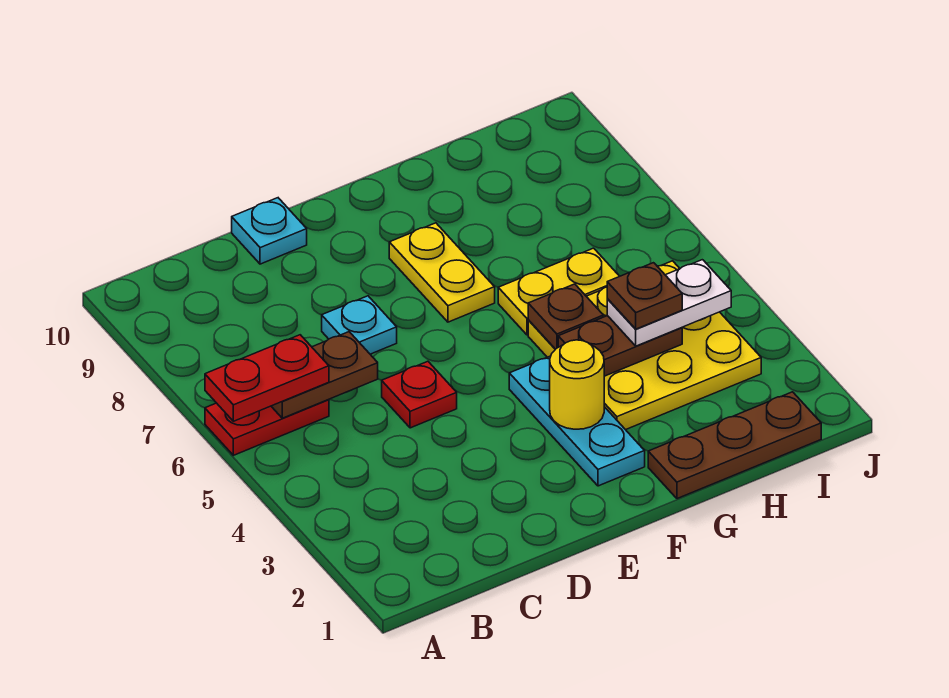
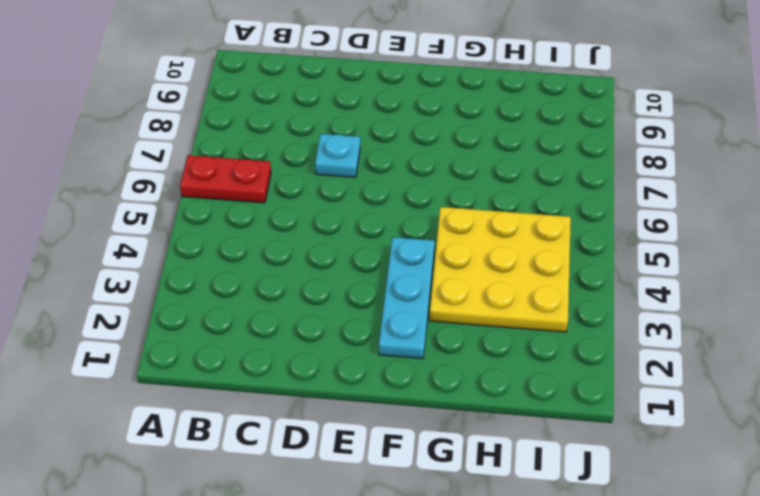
none -> red 1x1 plate [382,361,457,428]
none -> cyan 1x1 plate [232,198,307,264]
none -> yellow 1x2 plate [389,223,495,322]

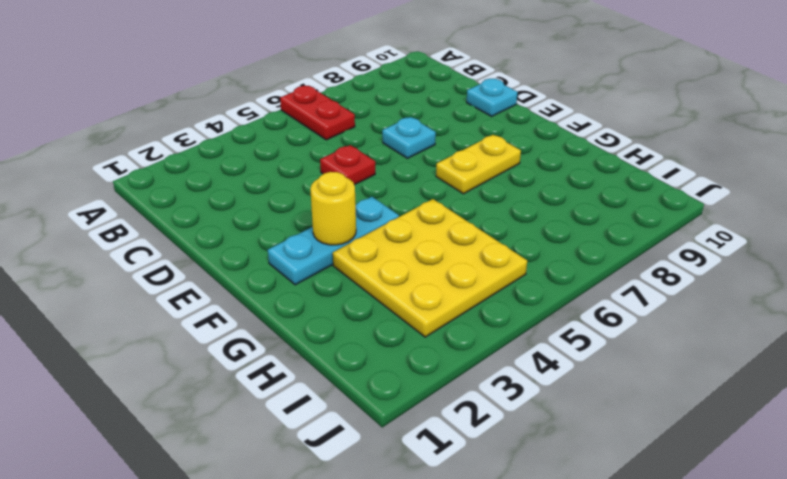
none -> brown 1x3 plate [648,392,821,499]
none -> yellow 1x2 plate [498,248,619,335]
none -> brown 1x2 plate [271,332,378,418]

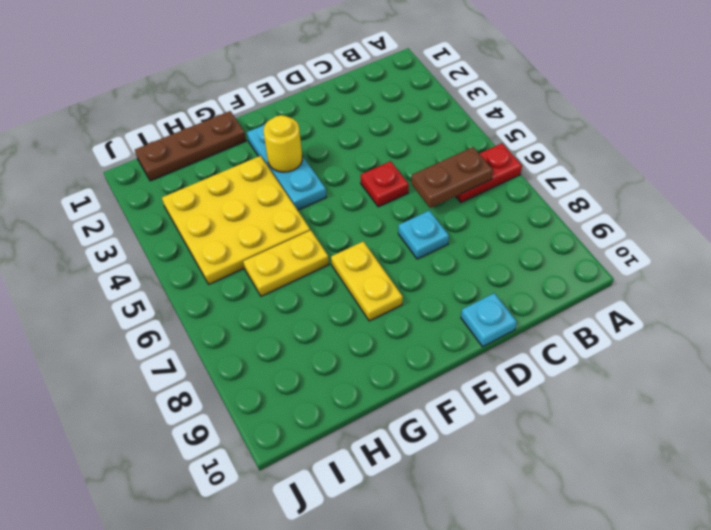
none -> brown 1x2 plate [558,316,682,376]
none -> brown 1x1 plate [528,284,603,349]
none -> red 1x2 plate [205,335,329,421]

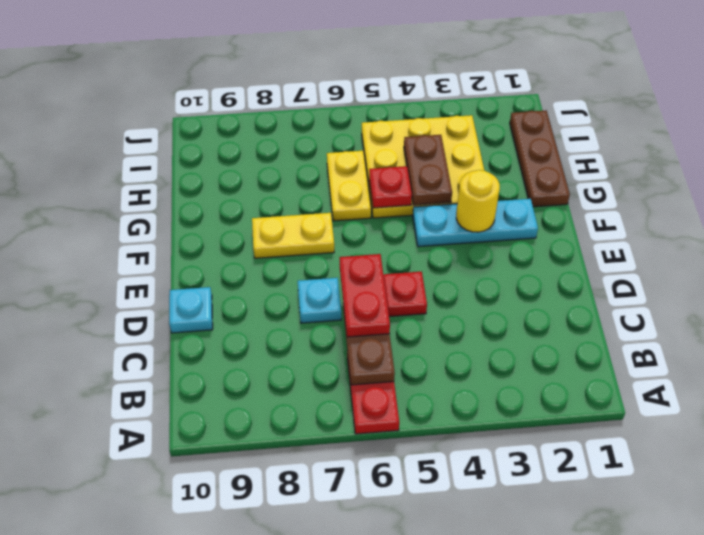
red 1x2 plate [340,254,390,337] -> red 1x2 plate moved to [205,335,329,421]
red 1x1 plate [369,166,412,208] -> brown 1x1 plate [528,284,603,349]
none -> white 1x2 plate [607,260,731,346]
none -> brown 1x1 plate [607,263,682,329]

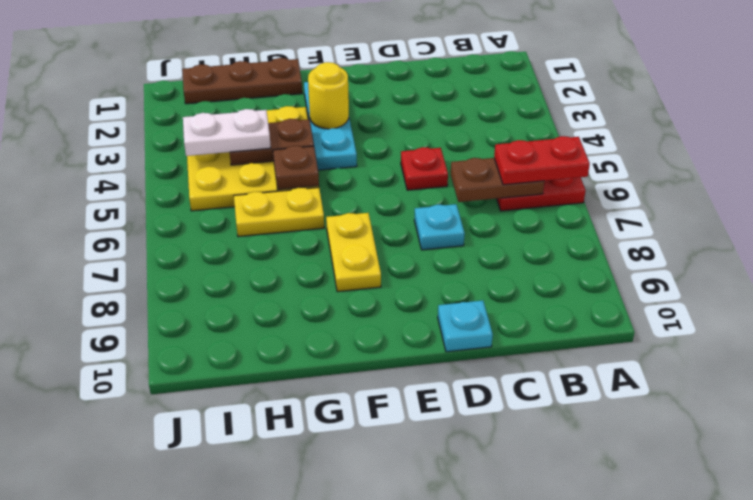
none -> brown 1x1 plate [607,263,682,329]

